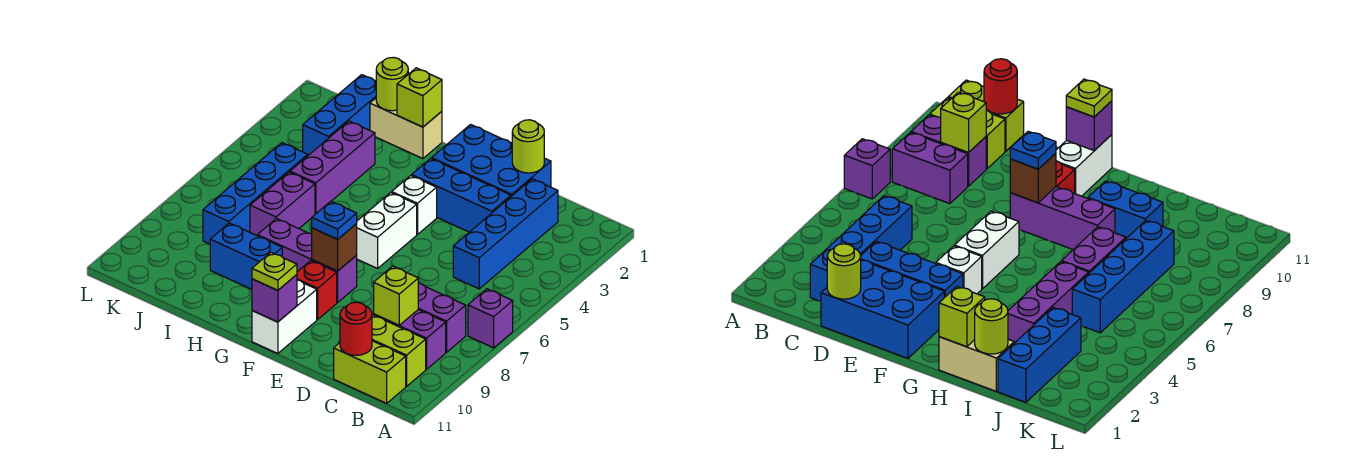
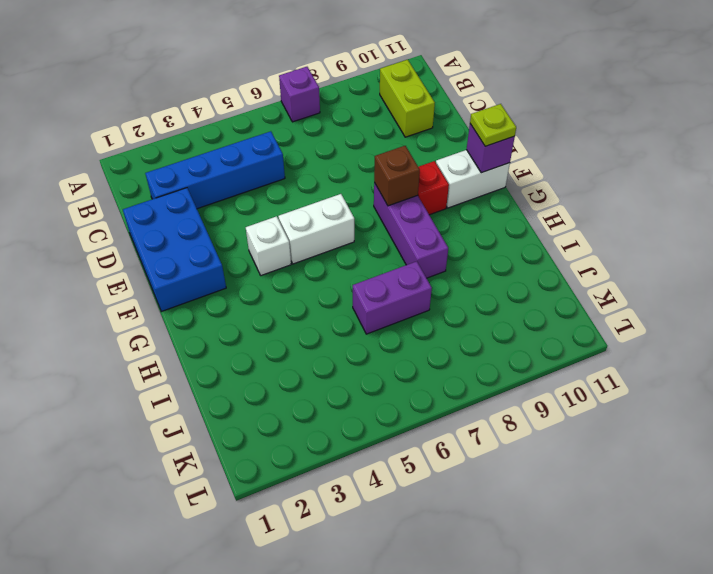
none -> purple 1x2 brick [418,283,466,352]
none -> purple 1x2 brick [374,310,446,369]
none -> lime 1x2 brick [334,341,406,403]

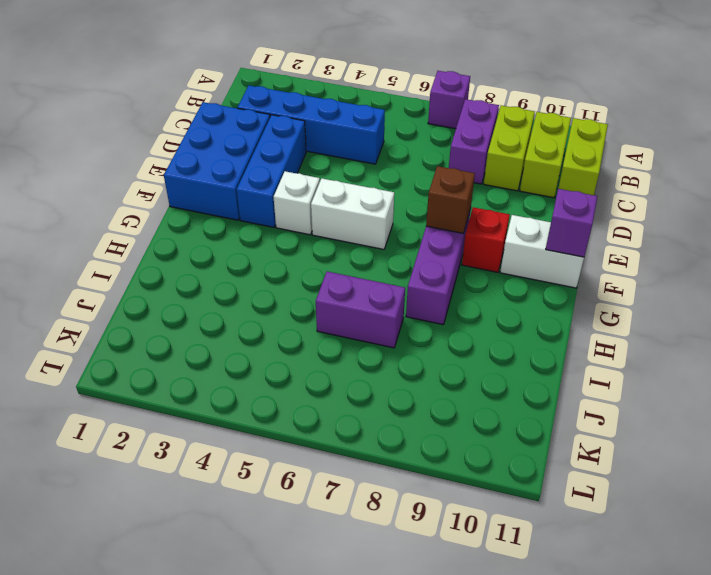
lime 1x2 brick [484,106,535,191] -> purple 1x2 brick [374,310,446,369]
none -> tan 1x2 brick [370,98,442,159]
none -> blue 1x2 brick [210,223,282,289]
none -> purple 1x3 brick [290,121,375,214]

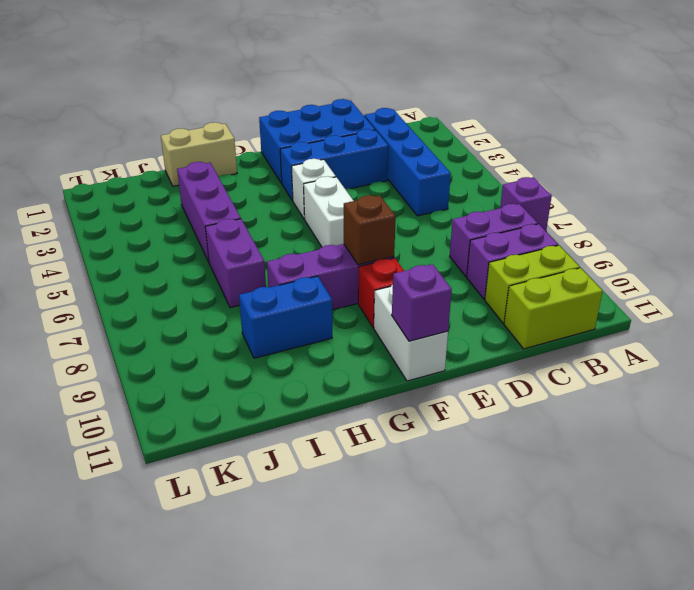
none -> blue 1x3 brick [303,75,376,155]
none -> blue 1x4 brick [203,143,308,244]
none -> lime 1x1 brick [374,266,418,325]

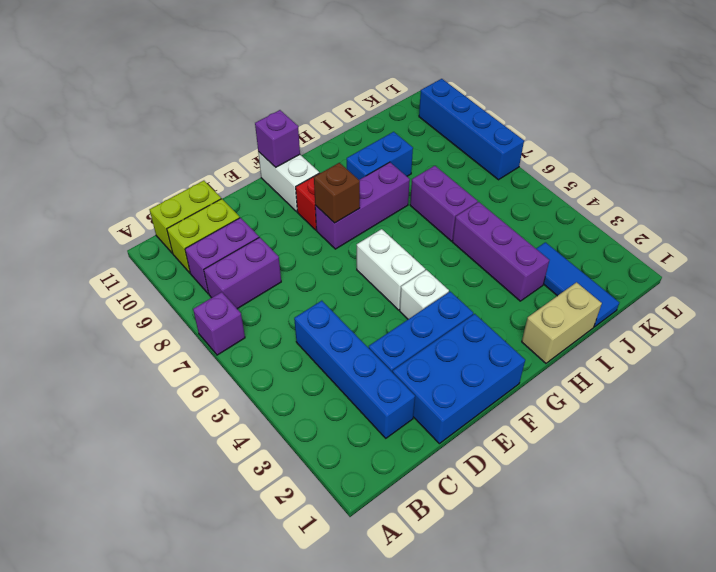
blue 1x3 tile [536,242,619,327] -> blue 1x3 brick [303,75,376,155]
blue 1x4 brick [419,79,524,180] -> blue 1x4 brick moved to [203,143,308,244]
none -> lime 1x1 brick [374,266,418,325]
none -> red 1x1 round brick [340,302,372,355]
none -> lime 1x1 round brick [512,120,544,173]

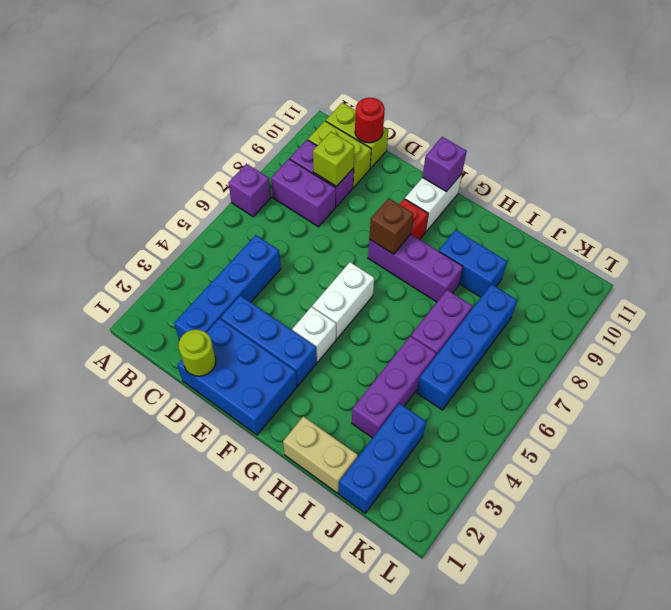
none -> lime 1x1 brick [397,68,442,127]
none -> lime 1x1 round brick [376,57,408,111]
none -> blue 1x1 plate [312,201,357,239]

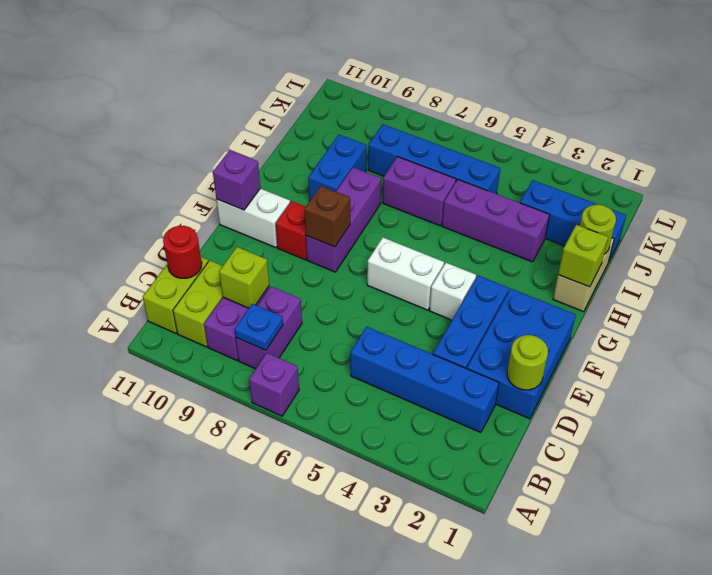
blue 1x1 plate [235,304,283,350] -> blue 1x1 plate moved to [312,201,357,239]
none -> lime 1x1 plate [252,252,297,290]

